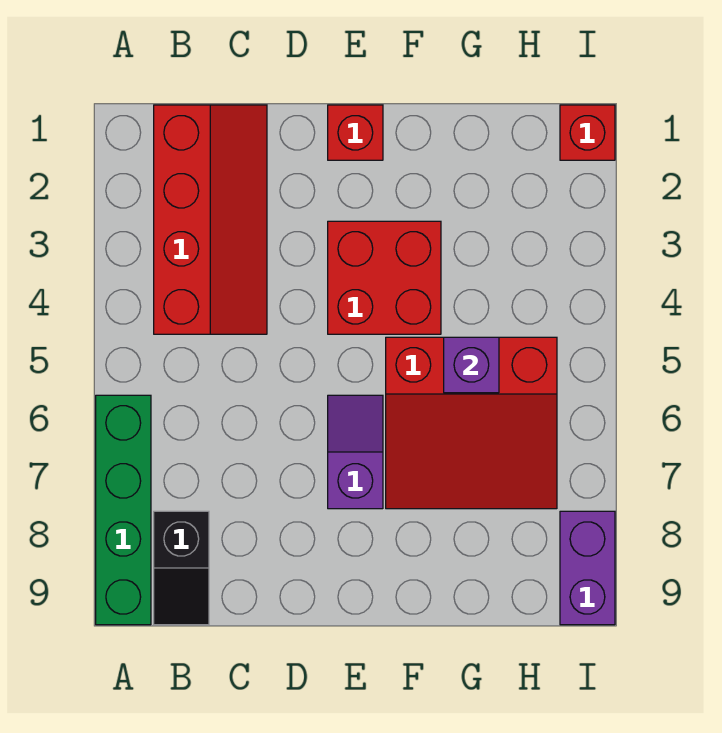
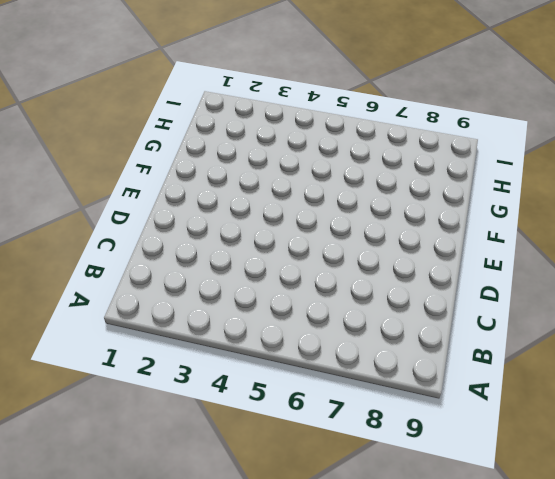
none -> green 1x4 brick [96,395,151,625]
none -> red 2x4 slope [154,105,267,334]

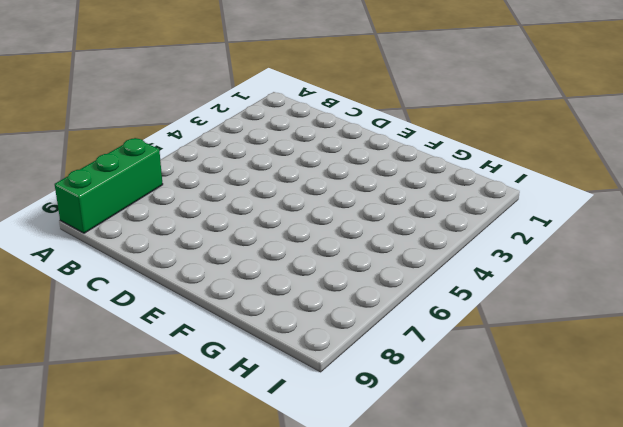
green 1x3 brick [55,138,163,233] -> green 1x4 brick [96,395,151,625]
none -> red 2x4 slope [154,105,267,334]
none -> black 1x2 slope [154,511,209,625]

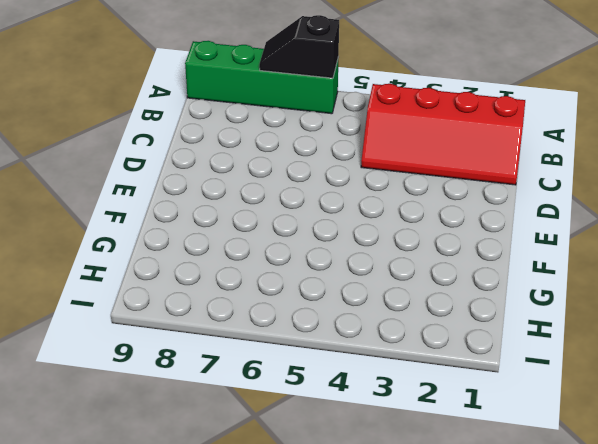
black 1x2 slope [259,15,339,78] -> black 1x2 slope moved to [154,511,209,625]
none -> red 1x1 brick [328,105,383,160]
none -> red 2x2 brick [328,221,441,334]

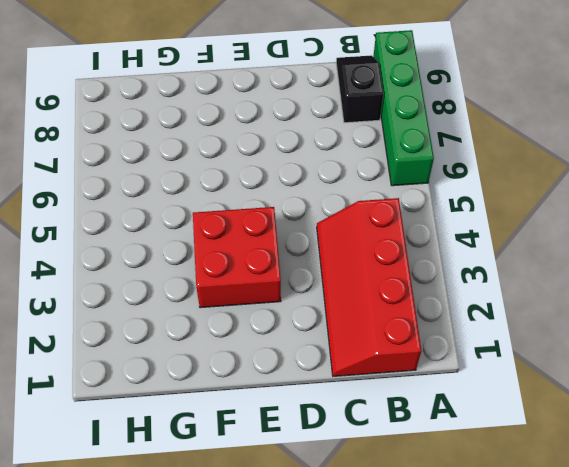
none -> red 1x1 brick [328,105,383,160]
none -> purple 1x2 slope [328,395,383,509]

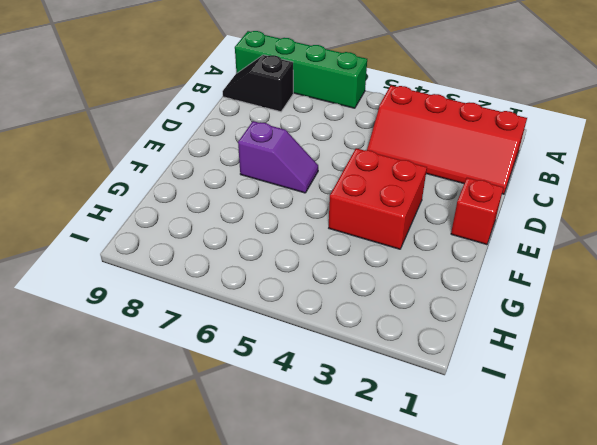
none -> red 3x3 slope [386,337,557,509]
none -> red 1x1 brick [560,105,615,160]

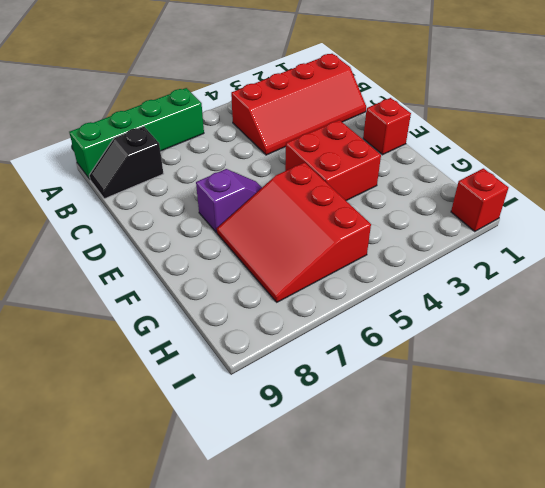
none -> purple 1x2 brick [560,511,615,625]
none -> purple 1x1 brick [444,337,499,393]

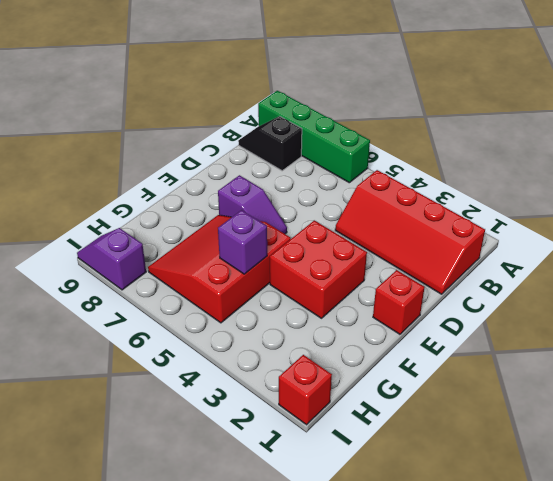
purple 1x2 slope [77,228,146,290] -> purple 1x2 brick [560,511,615,625]

